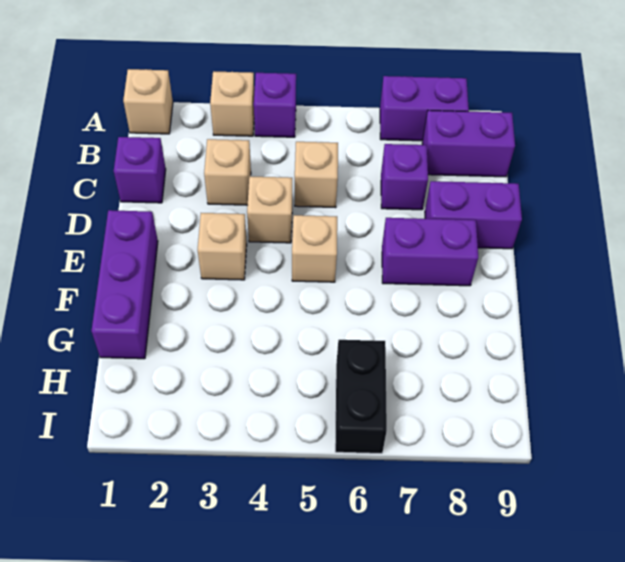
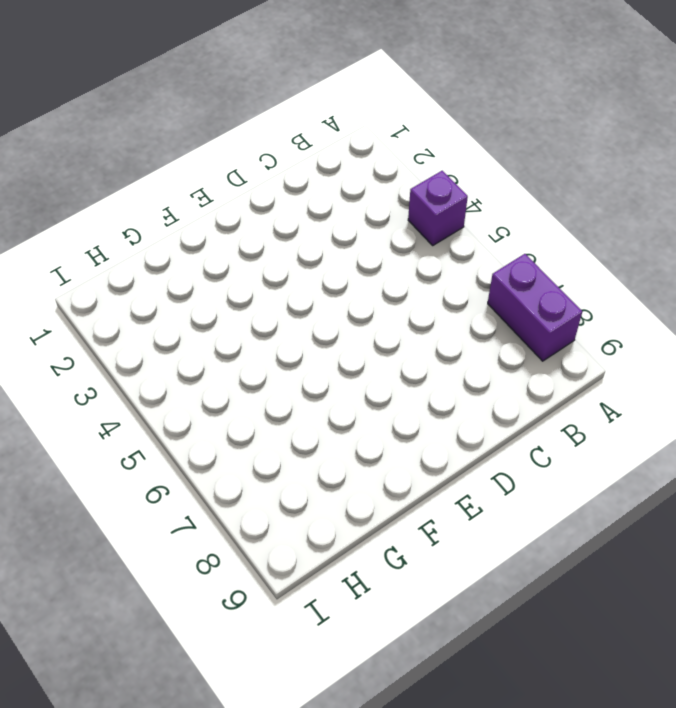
none -> tan 1x1 brick [123,69,173,134]
none -> tan 1x1 brick [210,71,254,136]
none -> purple 1x2 brick [422,111,515,177]

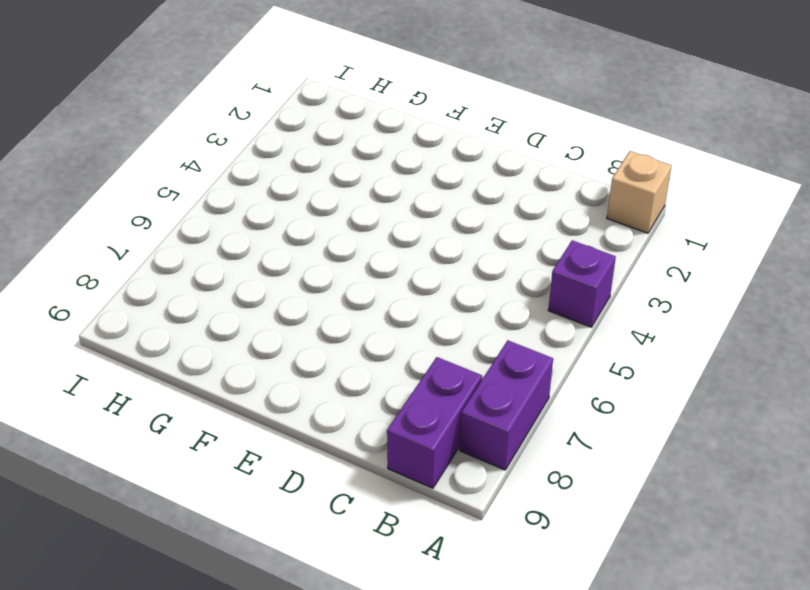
none -> tan 1x1 brick [210,71,254,136]
none -> purple 1x1 brick [114,137,166,203]
none -> tan 1x1 brick [204,139,251,205]

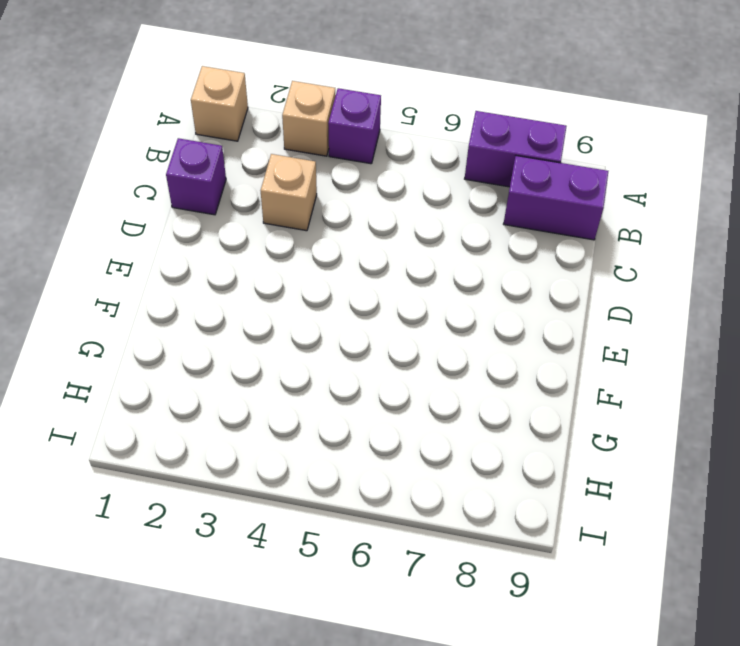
none -> tan 1x1 brick [295,142,338,208]
none -> purple 1x1 brick [381,144,428,210]
none -> tan 1x1 brick [247,176,292,243]

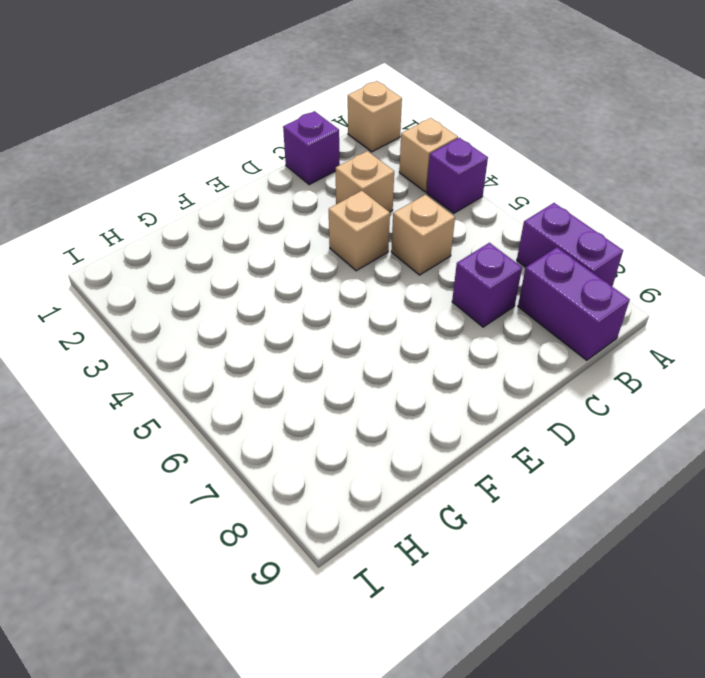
none -> purple 1x2 brick [425,181,522,249]
none -> purple 1x3 brick [91,210,158,359]
none -> tan 1x1 brick [198,213,247,280]

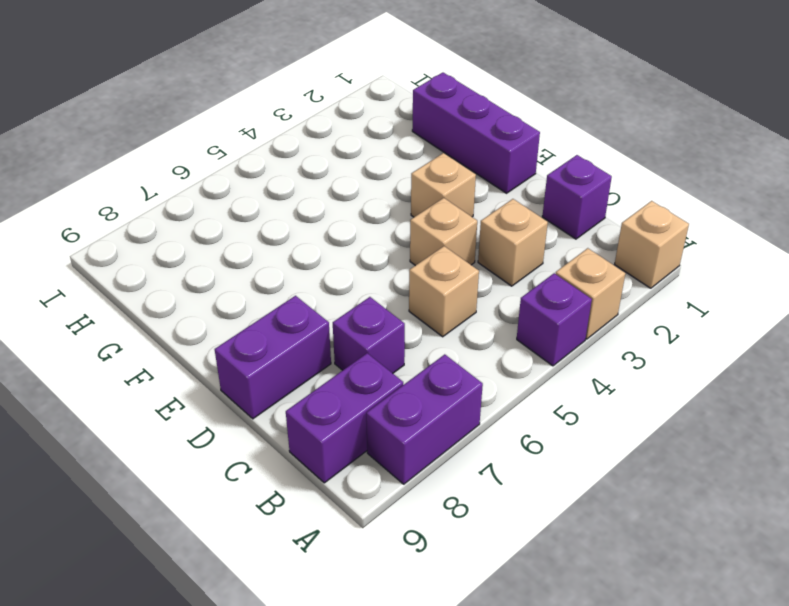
none -> tan 1x1 brick [292,215,337,282]
none -> purple 1x2 brick [382,218,478,286]
none -> black 1x2 brick [335,340,387,453]

